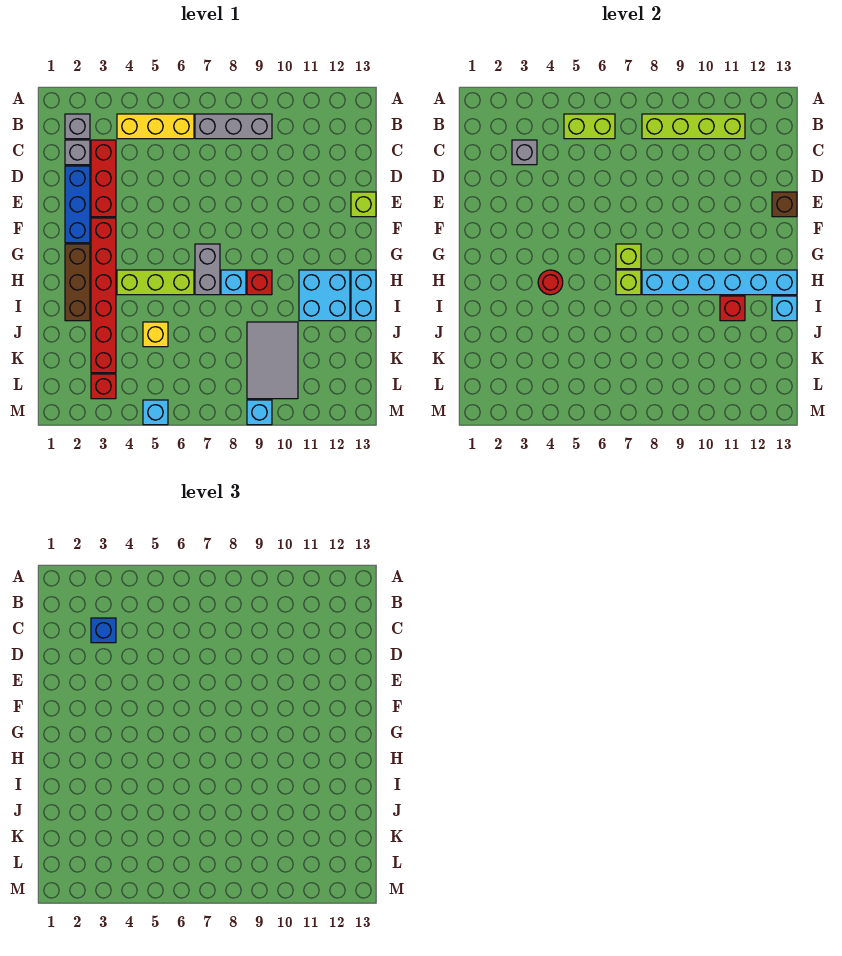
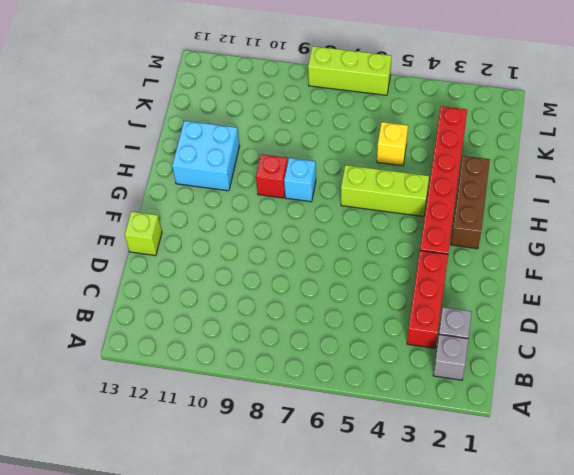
lime 1x3 brick [308,46,392,95] -> none
none -> yellow 1x3 brick [117,114,194,139]
none -> grey 1x3 brick [195,114,272,139]
none -> blue 1x3 brick [65,166,90,243]
none -> grey 1x2 brick [195,244,220,295]

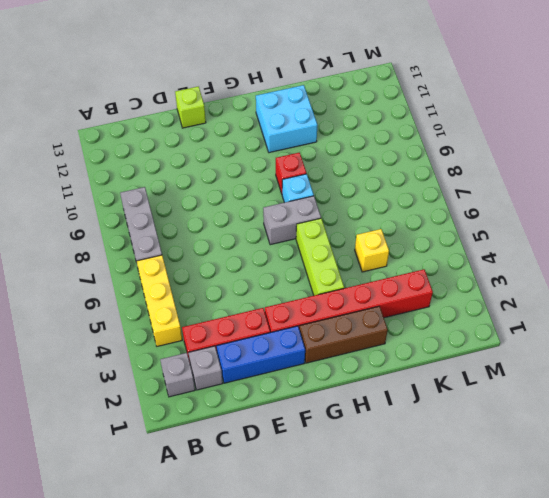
none -> cyan 1x2 brick [351,270,376,321]
none -> grey 2x3 tile [247,322,298,399]
none -> red 1x1 brick [91,374,116,399]
none -> cyan 1x1 brick [143,400,168,425]

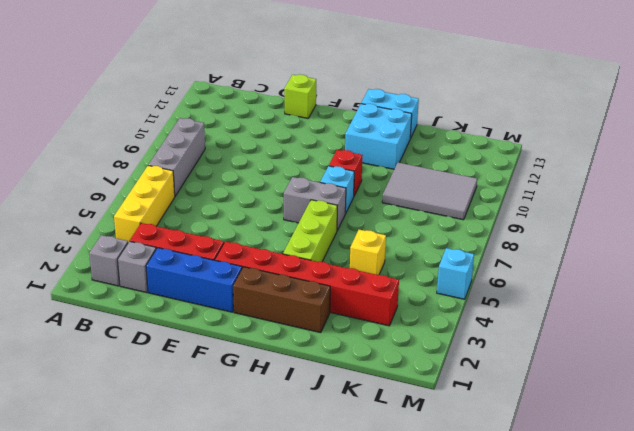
none -> red 1x1 brick [91,374,116,399]
none -> cyan 1x1 brick [247,400,272,425]
none -> lime 1x2 brick [564,114,615,139]
none -> lime 1x4 brick [642,114,745,139]

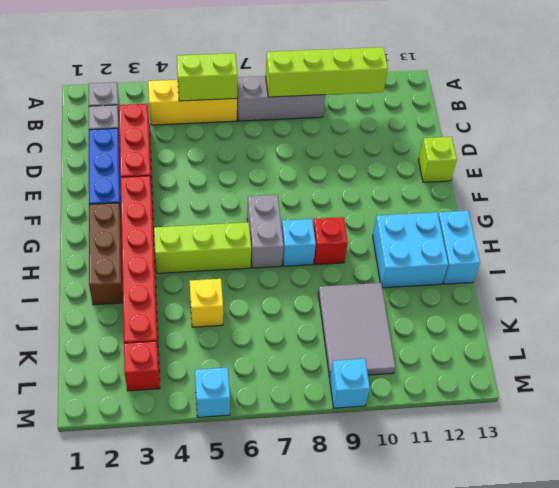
none -> grey 1x1 brick [512,140,537,165]
none -> brown 1x1 brick [772,192,797,217]
none -> lime 1x1 brick [616,244,641,269]
none -> red 1x1 round brick [538,270,563,295]

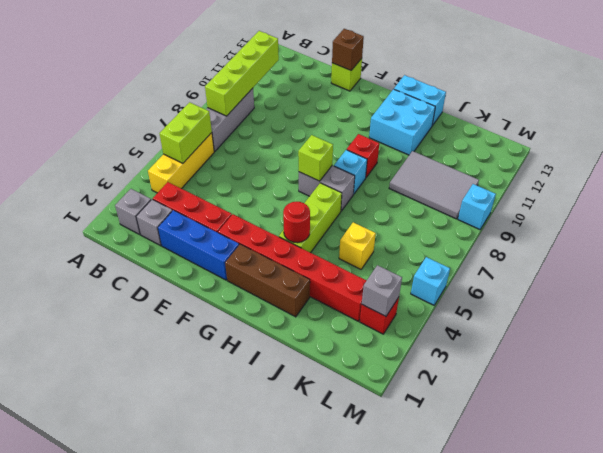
grey 1x1 brick [362,265,402,316] -> grey 1x1 brick moved to [512,140,537,165]
none -> lime 1x1 brick [616,270,641,295]
none -> cyan 1x6 brick [642,270,797,295]
none -> red 1x1 brick [720,296,745,321]
none -> cyan 1x1 brick [772,296,797,321]

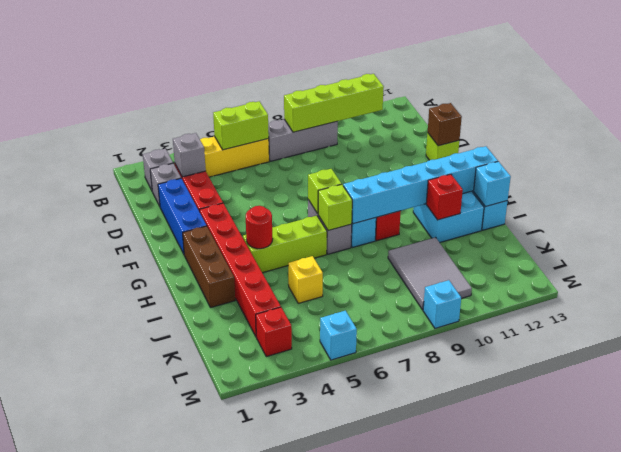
none -> blue 1x1 brick [91,618,116,643]

